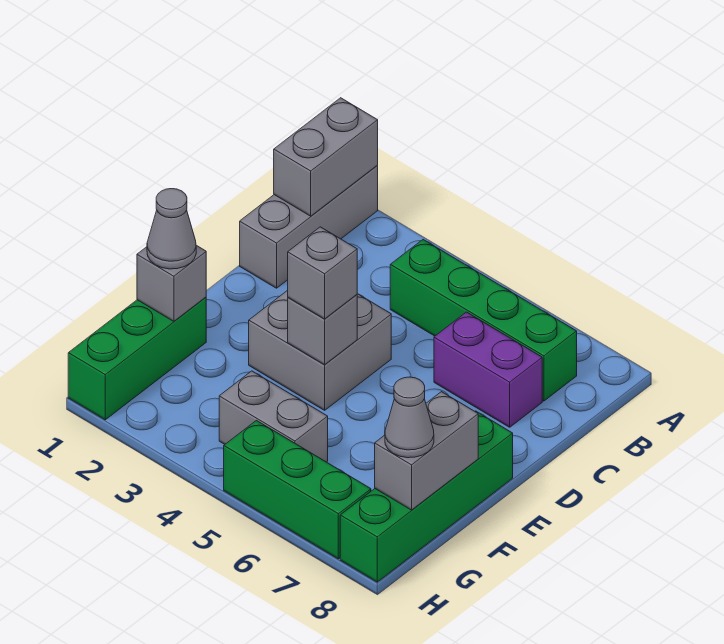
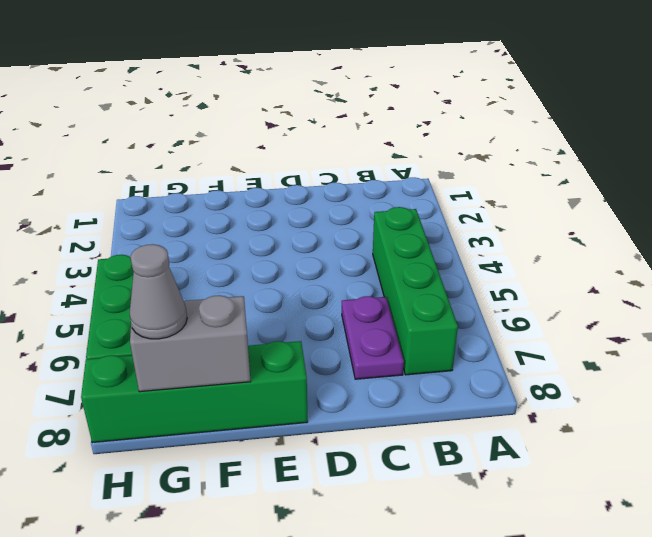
purple 1x2 plate [342,296,404,379] -> purple 1x2 brick [434,312,542,427]
none -> grey 1x3 brick [240,166,378,288]
none -> grey 2x2 brick [249,290,391,410]
none -> green 1x3 brick [68,297,206,420]

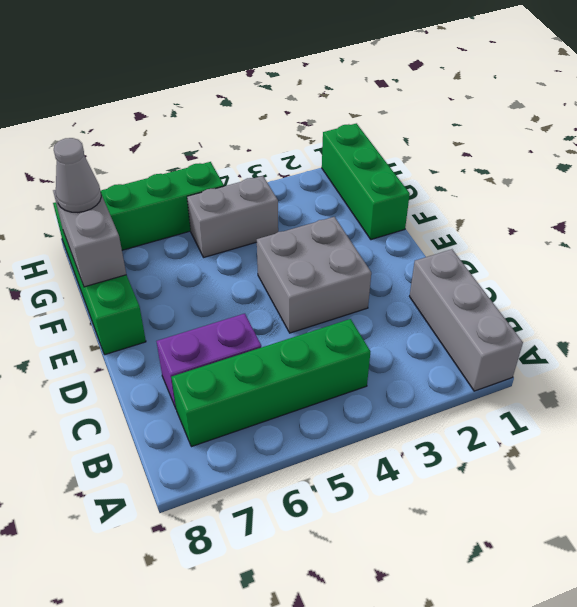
none -> grey 1x2 brick [274,98,378,216]
none -> grey 1x1 brick [288,295,357,365]
none -> grey 1x1 brick [137,245,206,321]

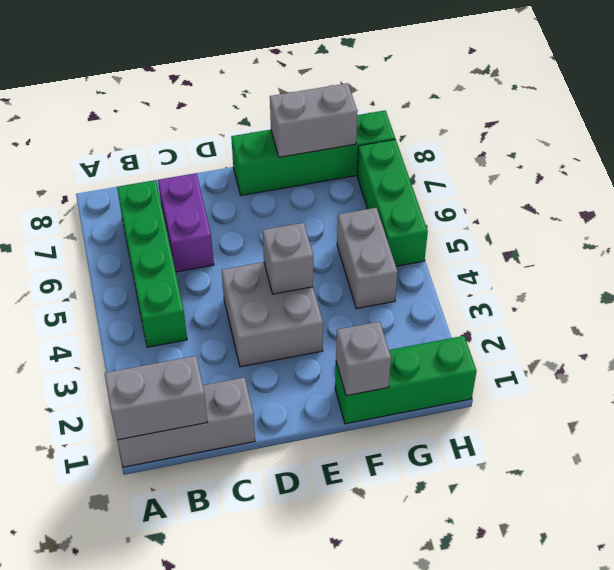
none -> grey 1x1 brick [288,227,357,319]
none -> grey 1x1 cone [147,189,196,269]
none -> grey 1x1 cone [385,377,434,458]

